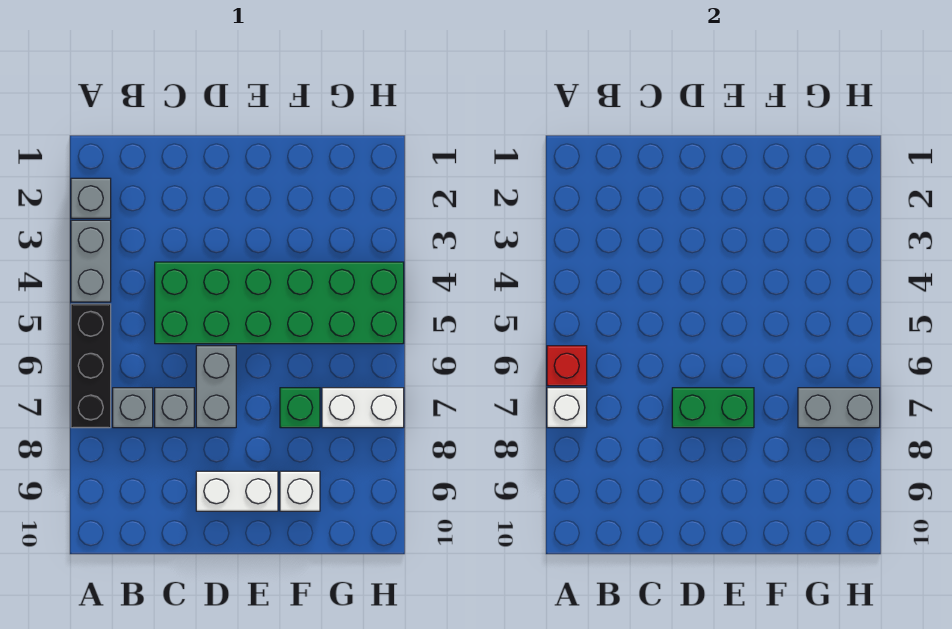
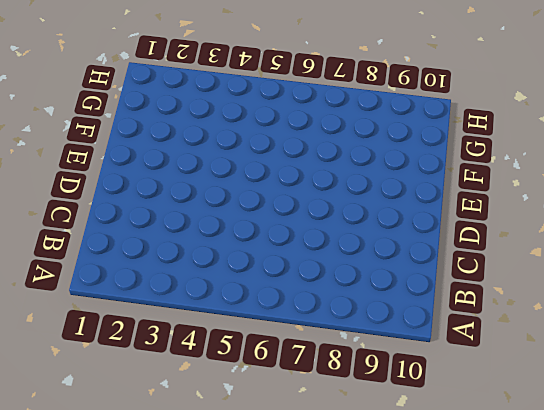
none -> grey 1x1 brick [71,178,111,218]
none -> grey 1x2 brick [71,220,111,302]
none -> black 1x3 brick [71,304,111,428]

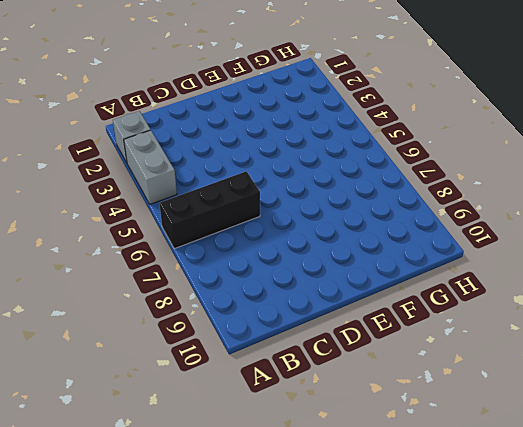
black 1x3 brick [159,171,260,249] -> black 1x3 brick turned to [71,304,111,428]
none -> grey 1x1 brick [113,388,153,428]
none -> green 2x6 brick [155,262,404,344]
none -> grey 1x1 brick [155,388,194,428]

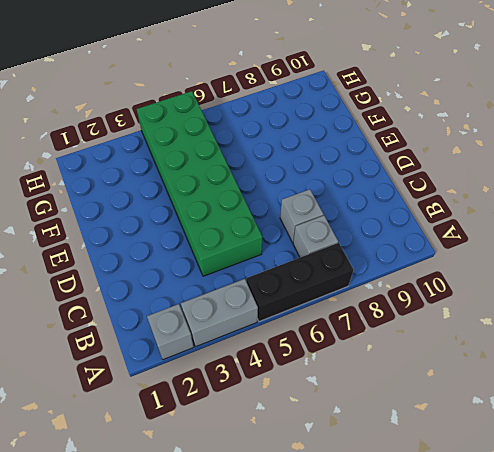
none -> grey 1x2 brick [196,346,236,428]
none -> white 1x2 brick [196,471,278,511]
none -> green 1x1 brick [280,388,320,428]

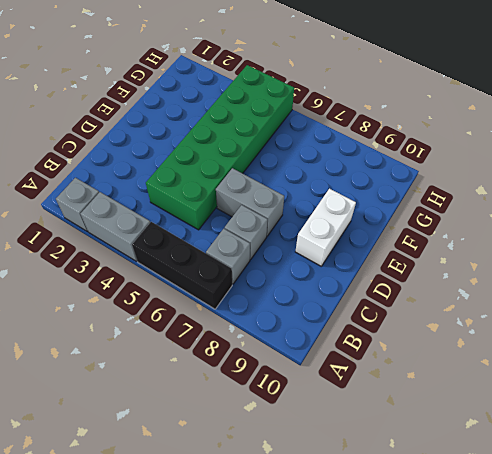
none -> green 1x1 brick [280,388,320,428]
none -> white 1x1 brick [280,471,320,511]
none -> white 1x2 brick [322,388,404,428]

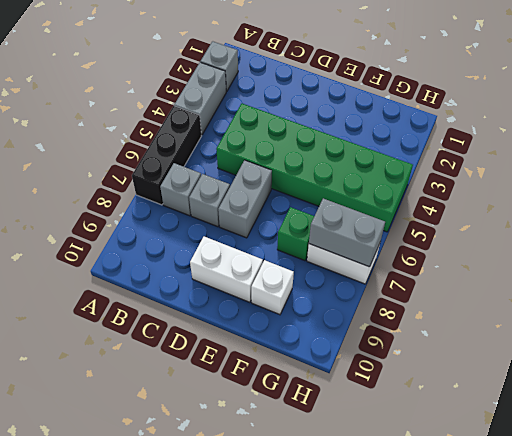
none -> red 1x1 brick [547,346,587,386]
none -> white 1x1 brick [547,388,587,428]
none -> green 1x2 brick [672,388,754,428]

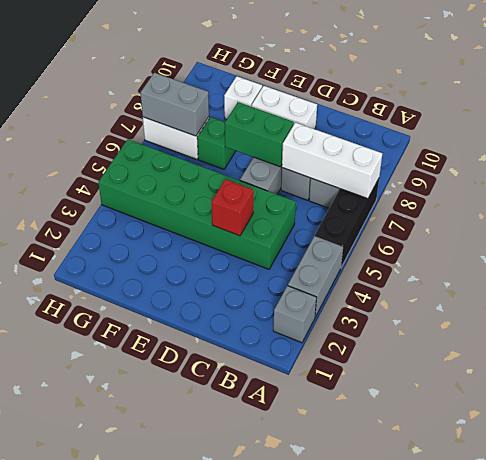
white 1x3 brick [282,122,382,199] -> white 1x1 brick [547,388,587,428]
red 1x1 brick [212,179,254,236] -> red 1x1 brick moved to [547,346,587,386]

